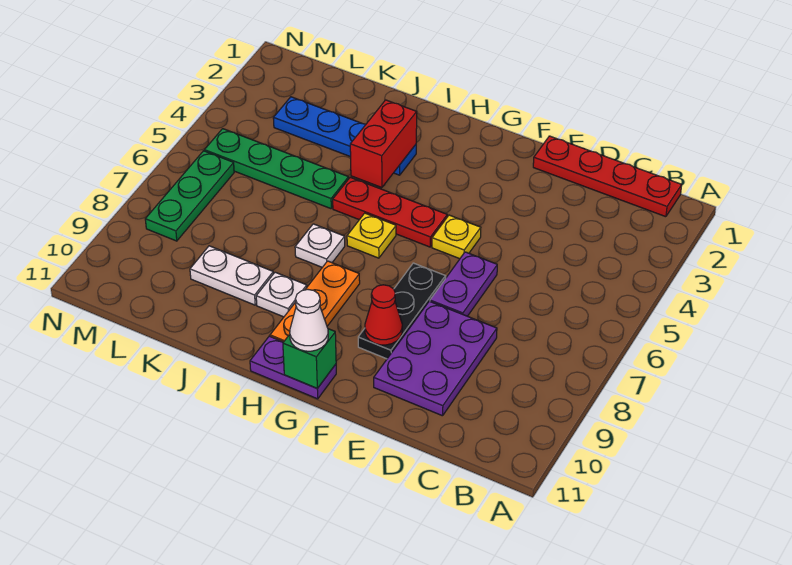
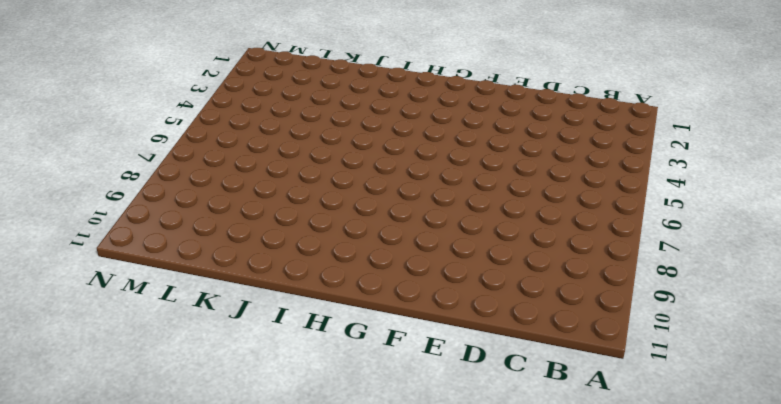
none -> red 1x4 plate [533,136,682,217]
none -> purple 2x3 plate [374,301,497,416]
none -> purple 1x2 plate [430,252,497,316]

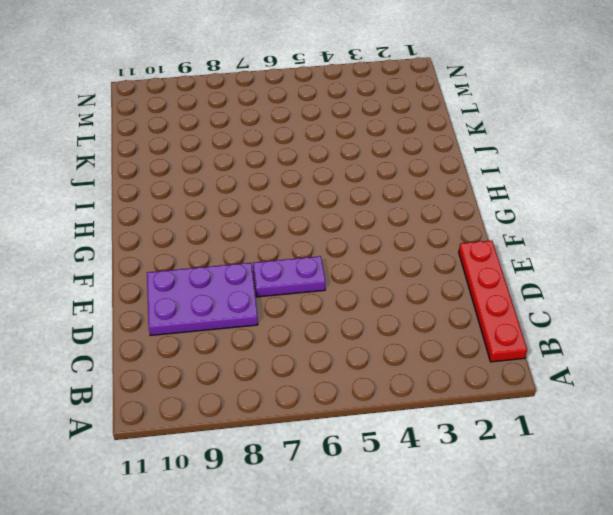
none -> yellow 1x1 plate [432,215,481,259]
none -> black 1x3 plate [358,263,446,359]
none -> red 1x3 plate [333,177,447,247]

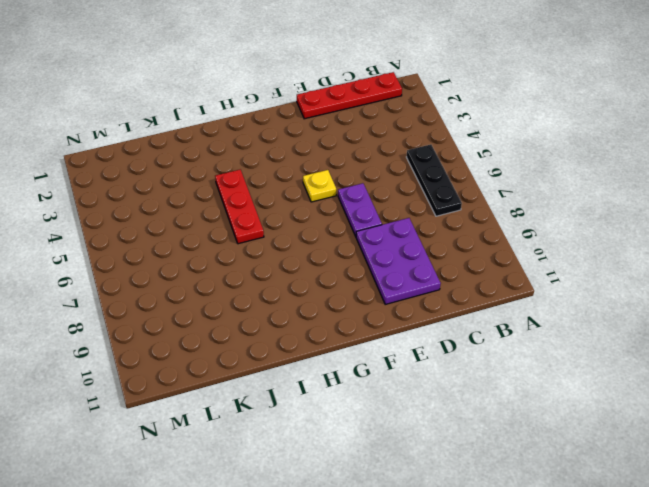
black 1x3 plate [407,145,462,216] -> black 1x3 plate moved to [358,263,446,359]
red 1x3 plate [215,170,264,244] -> red 1x3 plate turned to [333,177,447,247]
none -> purple 1x2 plate [250,336,336,399]
none -> yellow 1x1 plate [347,213,396,258]
none -> orange 1x3 plate [270,261,360,342]

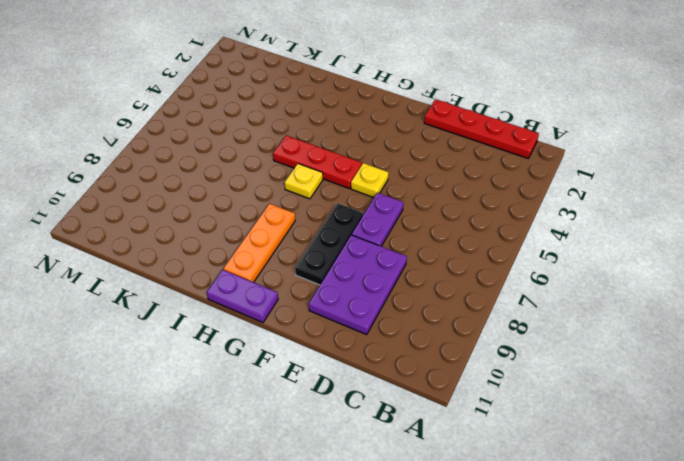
none -> blue 1x4 plate [273,97,416,175]
none -> white 1x1 plate [295,224,345,267]
none -> white 1x1 plate [256,272,307,317]

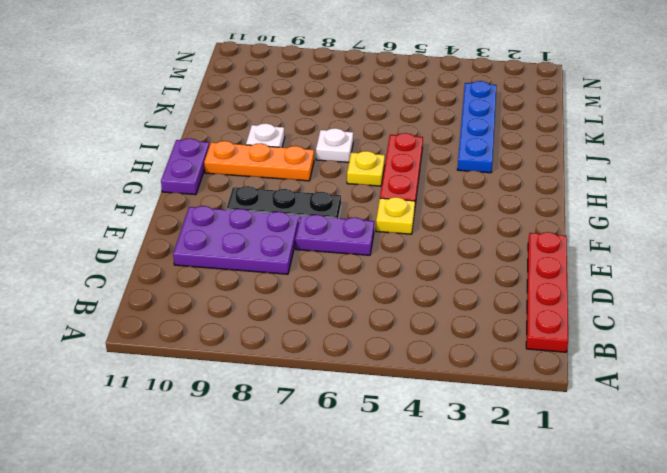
none -> green 1x4 plate [205,129,349,209]
none -> white 1x2 plate [190,246,273,305]
none -> green 1x3 plate [145,151,234,241]

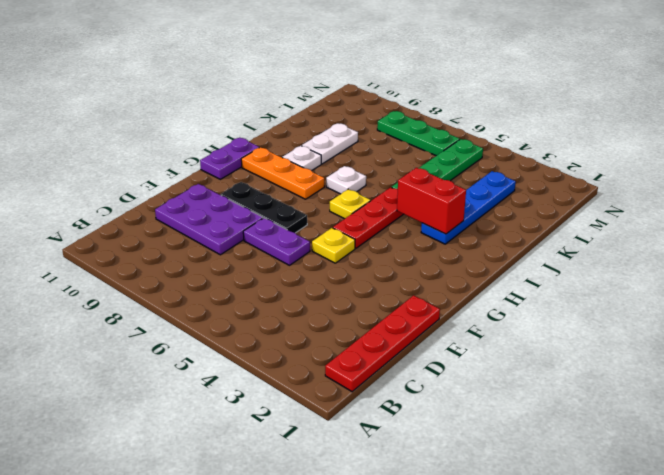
none -> red 1x1 cone [365,285,402,345]
none -> green 1x1 brick [283,329,336,388]
none -> white 1x1 cone [290,289,328,351]

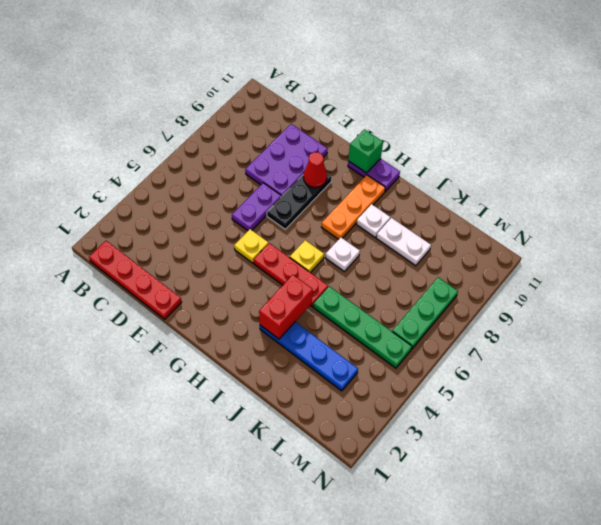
none -> white 1x1 cone [290,289,328,351]

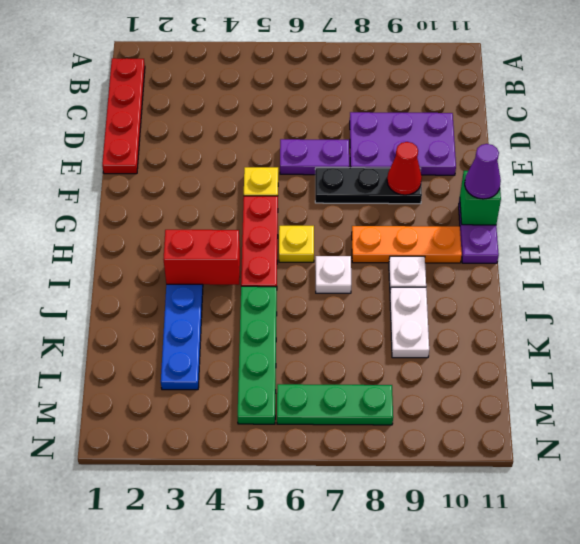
purple 1x1 cone [465,144,501,199] -> white 1x1 cone [290,289,328,351]

